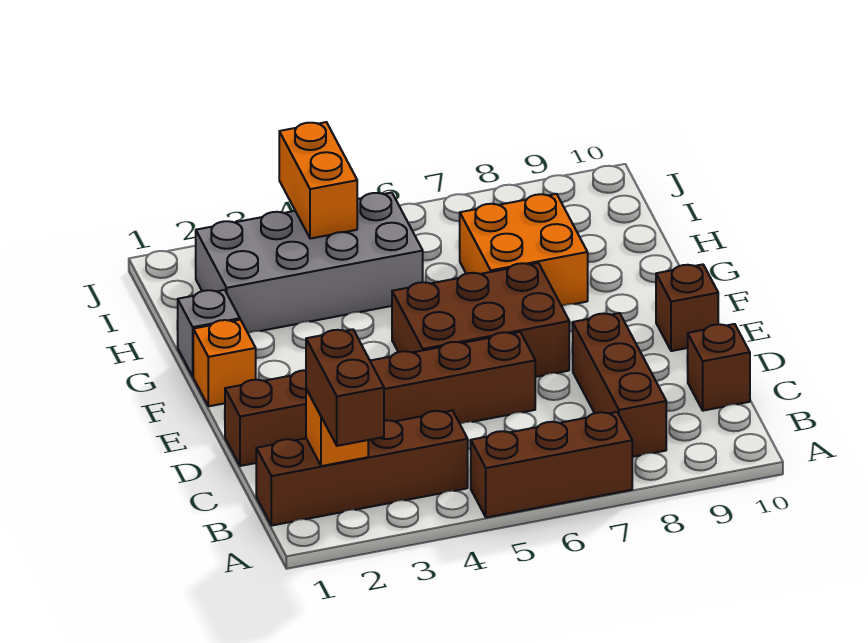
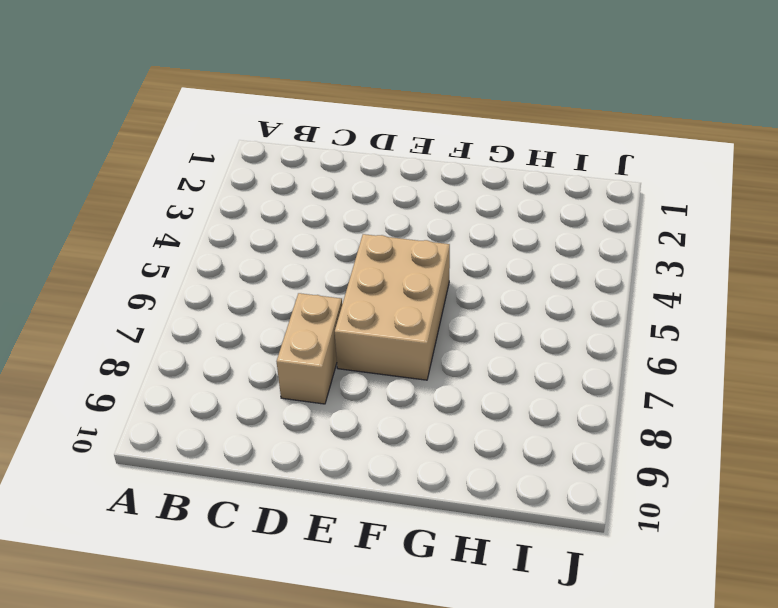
tan 1x2 brick [277,293,342,404] -> brown 1x3 brick [572,313,666,457]
tan 2x3 brick [335,234,450,380] -> brown 2x3 brick [392,263,569,377]
none -> brown 1x3 brick [471,412,632,518]
none -> brown 1x4 brick [256,411,468,526]
none -> brown 1x1 brick [687,324,750,411]

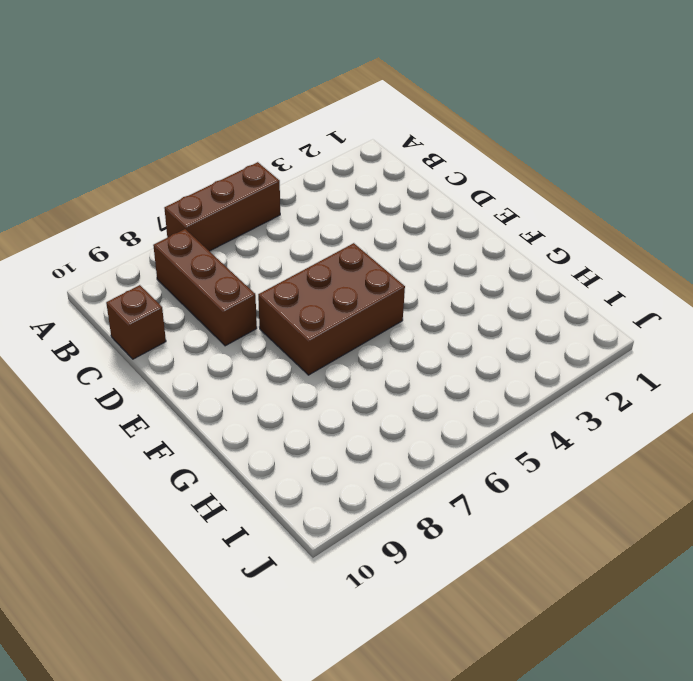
none -> brown 1x4 brick [256,411,468,526]
none -> brown 1x6 brick [225,332,535,466]
none -> brown 1x1 brick [656,264,718,351]

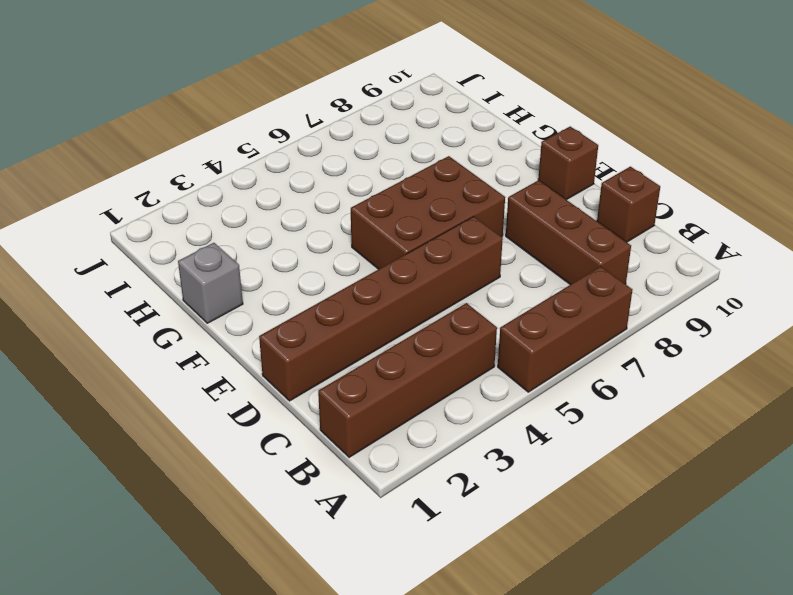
none -> orange 1x1 brick [193,320,256,406]
none -> orange 2x2 brick [460,194,588,306]
none -> grey 2x4 brick [196,192,423,333]

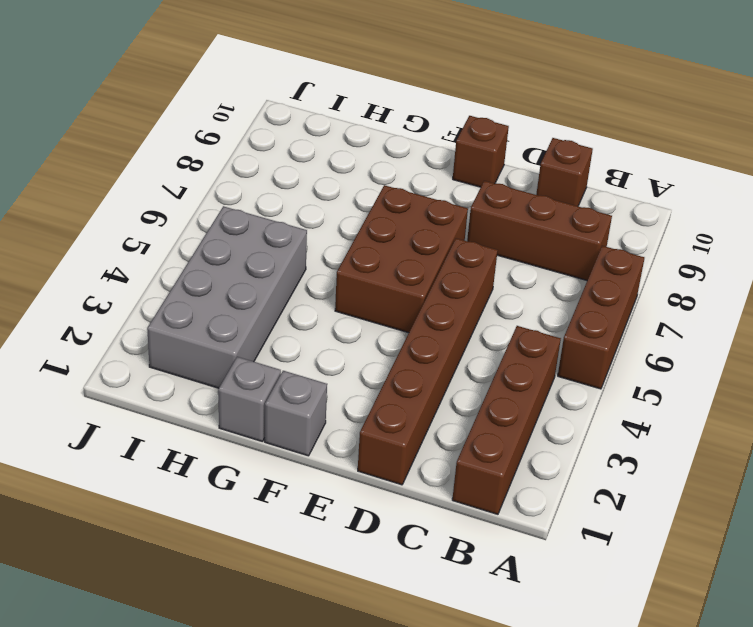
grey 1x1 brick [265,371,327,456] -> orange 1x1 brick [193,320,256,406]
none -> orange 2x2 brick [460,194,588,306]
none -> orange 1x1 brick [306,389,368,466]
none -> orange 1x2 brick [279,122,357,239]

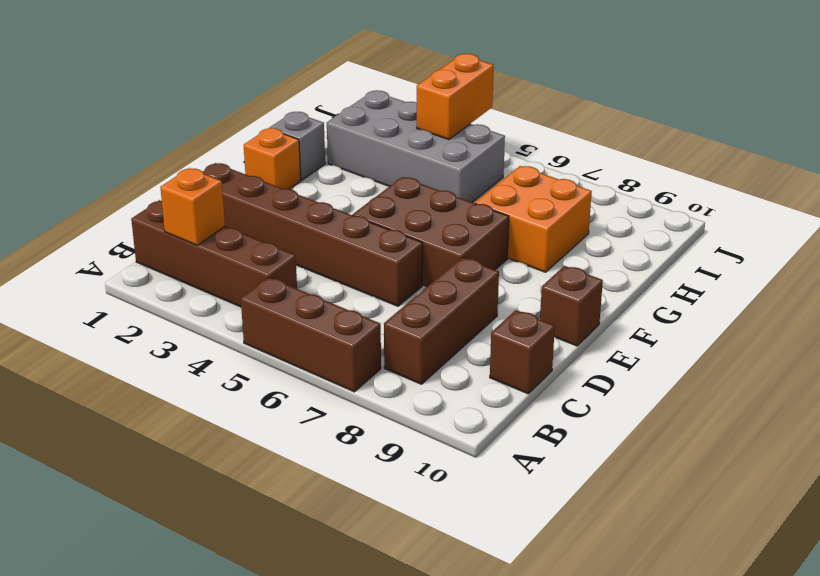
none -> brown 1x2 brick [306,329,384,446]

